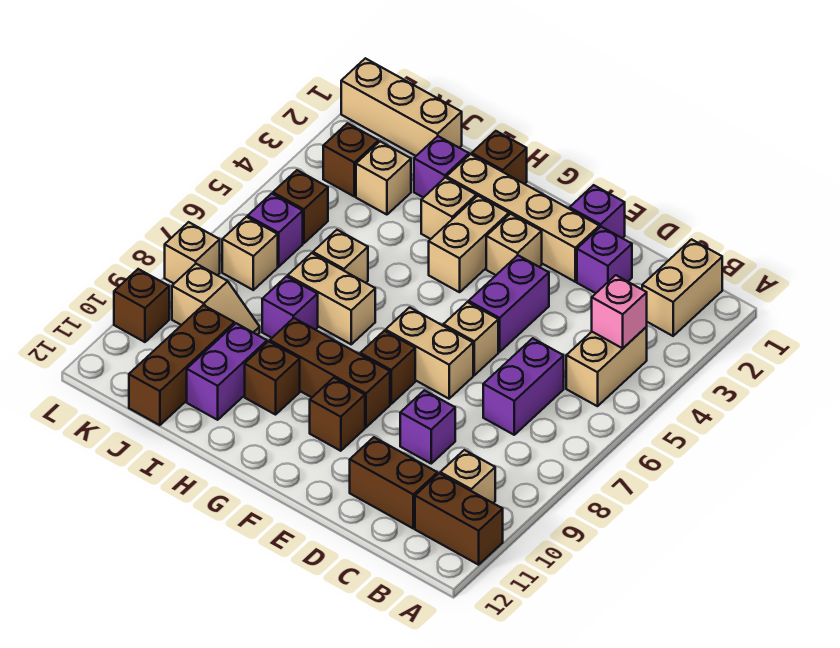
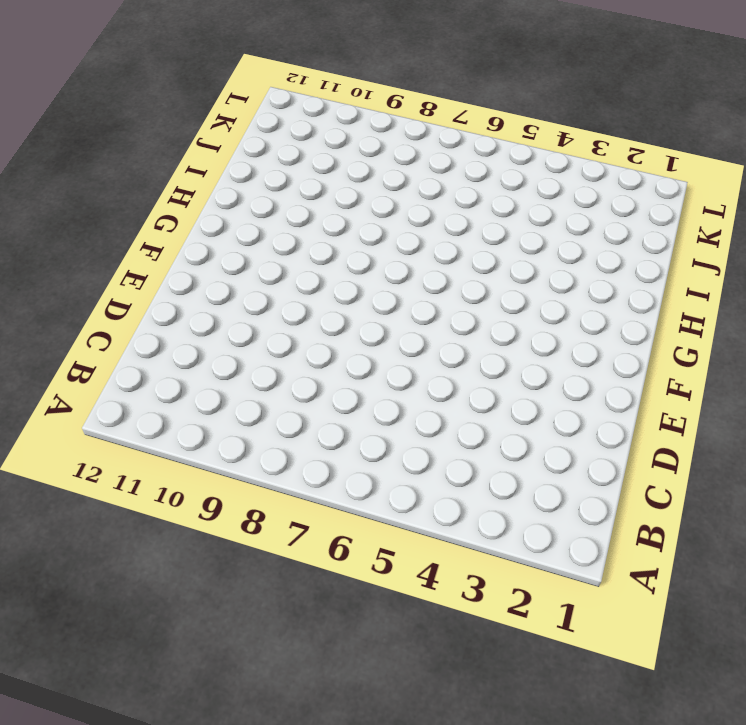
none -> brown 1x2 brick [415,473,503,565]
none -> tan 1x2 brick [642,239,722,336]
none -> tan 1x2 brick [566,327,647,406]
none -> tan 1x1 brick [440,450,495,503]

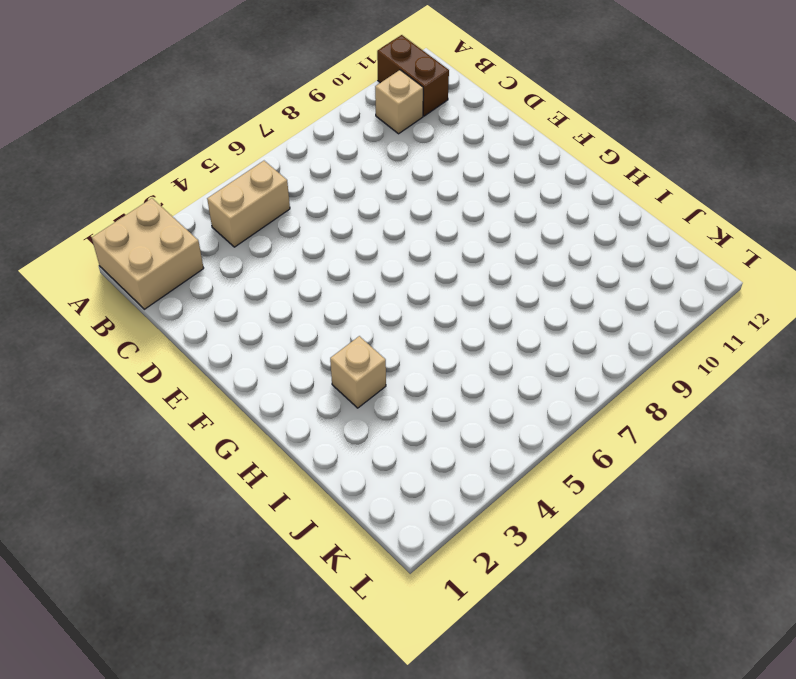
tan 2x2 brick [92,198,204,309] -> tan 1x2 brick [642,239,722,336]
none -> purple 1x2 brick [483,338,564,435]
none -> brown 1x2 brick [350,437,437,528]
none -> purple 1x1 brick [577,227,632,293]
none -> purple 1x1 brick [400,390,455,463]

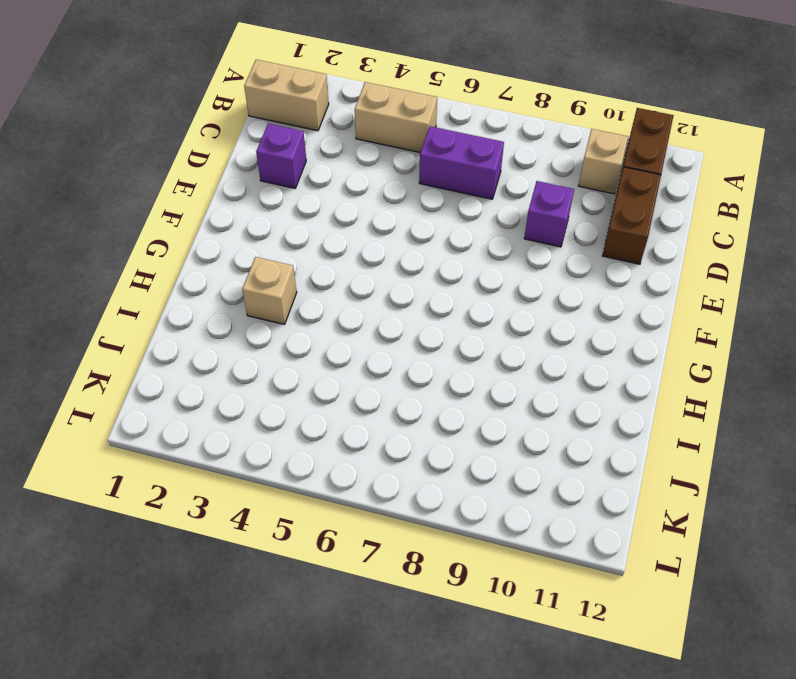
none -> purple 1x1 brick [570,185,625,238]
none -> tan 1x4 brick [446,154,599,282]
none -> purple 1x2 brick [469,255,549,352]
none -> tan 1x1 brick [443,302,498,375]

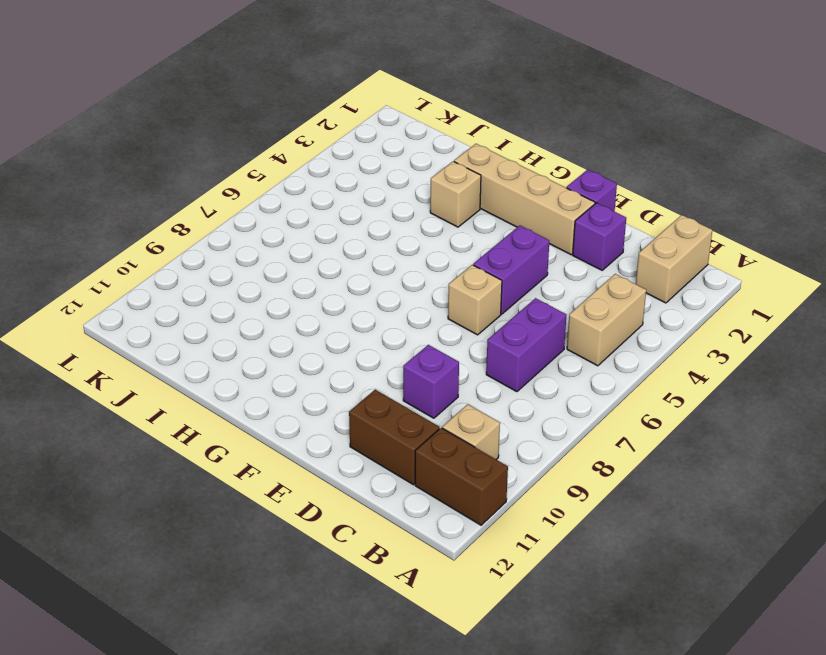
none -> tan 1x2 brick [386,307,473,399]
none -> tan 1x1 brick [486,214,542,275]
none -> brown 1x1 brick [360,331,415,404]
none -> brown 1x3 brick [270,318,390,427]

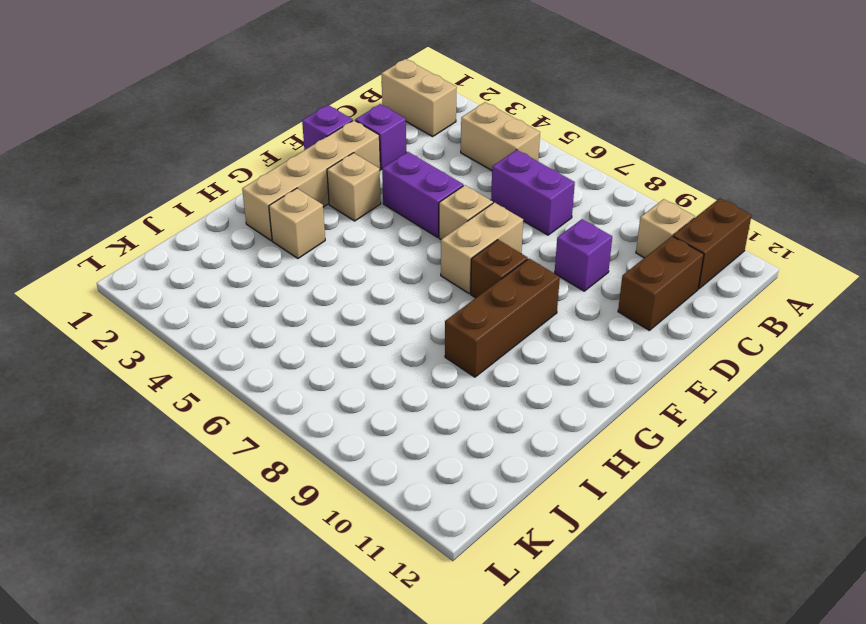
none -> brown 1x1 brick [310,378,365,451]
none -> tan 1x2 brick [429,196,509,292]
none -> brown 1x1 brick [472,131,527,184]
none -> tan 1x2 brick [288,253,375,344]

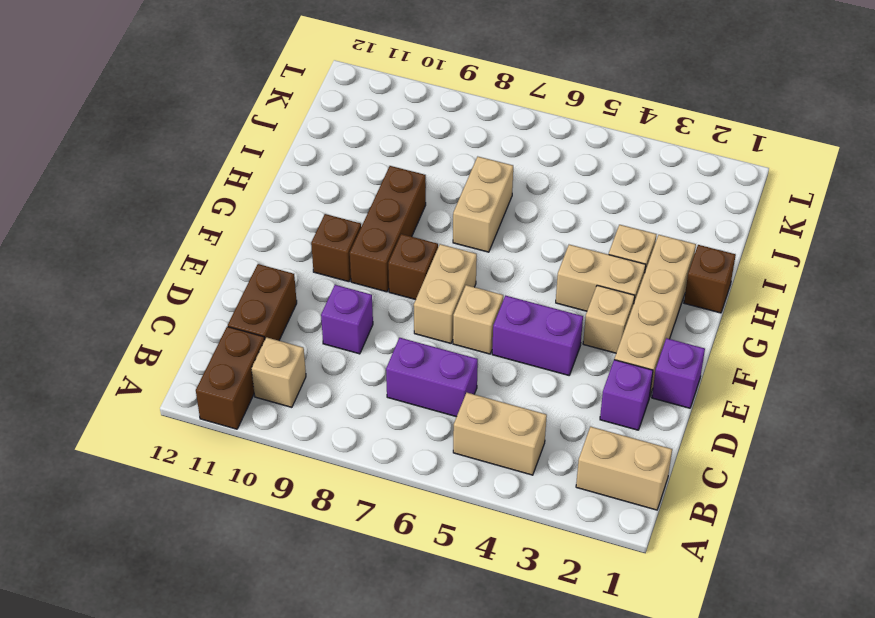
none -> brown 1x1 brick [245,341,300,415]
none -> purple 1x1 brick [414,136,469,198]
none -> tan 1x1 brick [313,230,368,283]
none -> purple 1x1 brick [262,277,318,338]

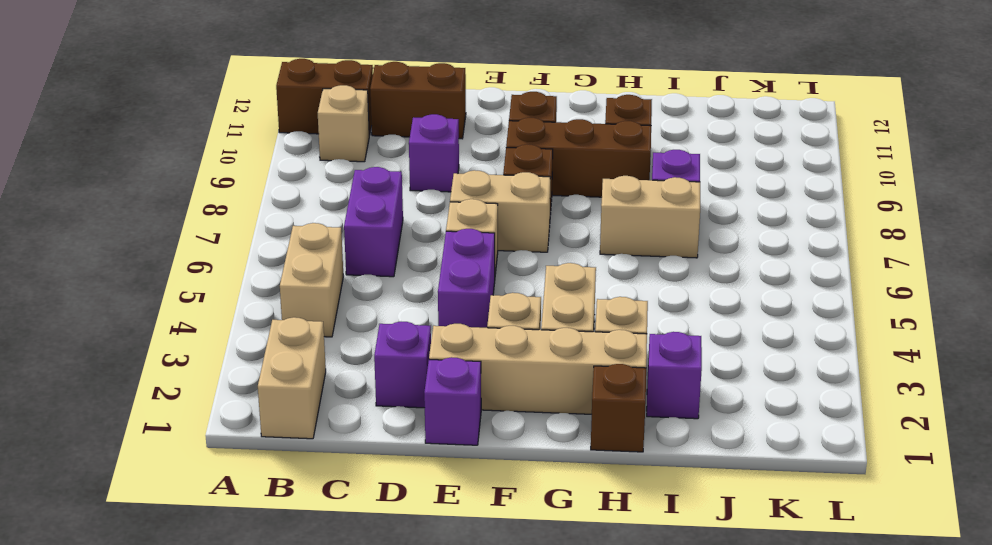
none -> tan 1x1 brick [313,230,368,283]
none -> purple 1x2 brick [187,323,267,420]
none -> tan 1x3 brick [341,58,462,156]
none -> tan 1x1 brick [356,141,411,215]

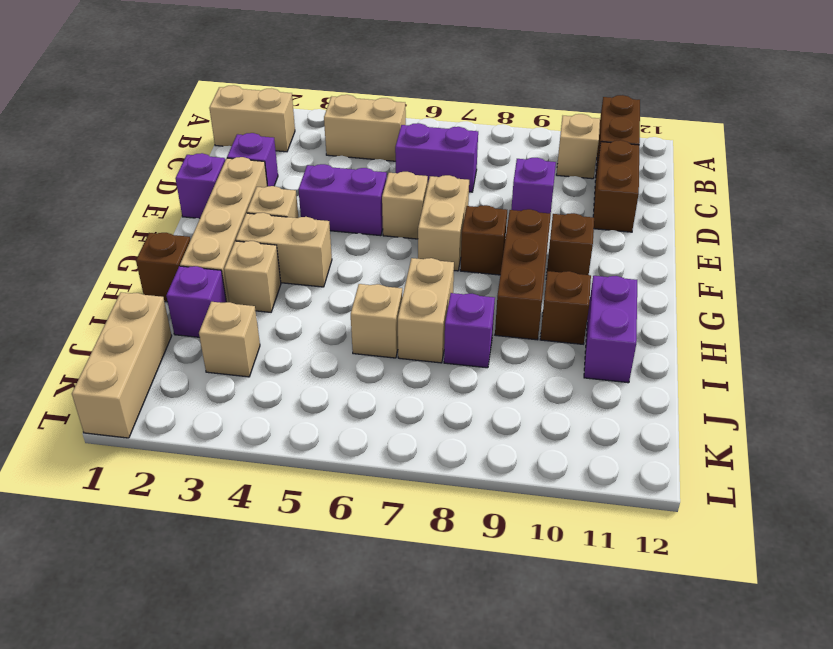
purple 1x2 brick [584,276,637,383] -> purple 1x2 brick turned to [187,323,267,420]
none -> tan 1x2 slope [172,264,260,335]
none -> brown 1x3 brick [129,305,234,425]
none -> brown 1x1 brick [323,123,378,196]
none -> brown 1x1 brick [273,170,328,243]

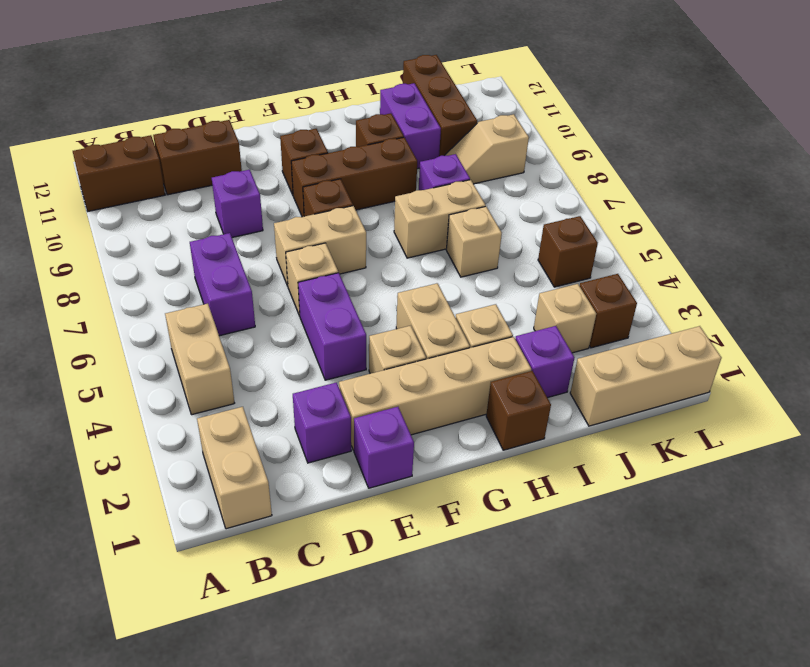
none -> tan 1x1 brick [440,450,495,503]
none -> purple 1x1 brick [248,194,303,267]
none -> tan 1x1 brick [222,217,278,290]
none -> tan 1x1 brick [165,222,220,283]

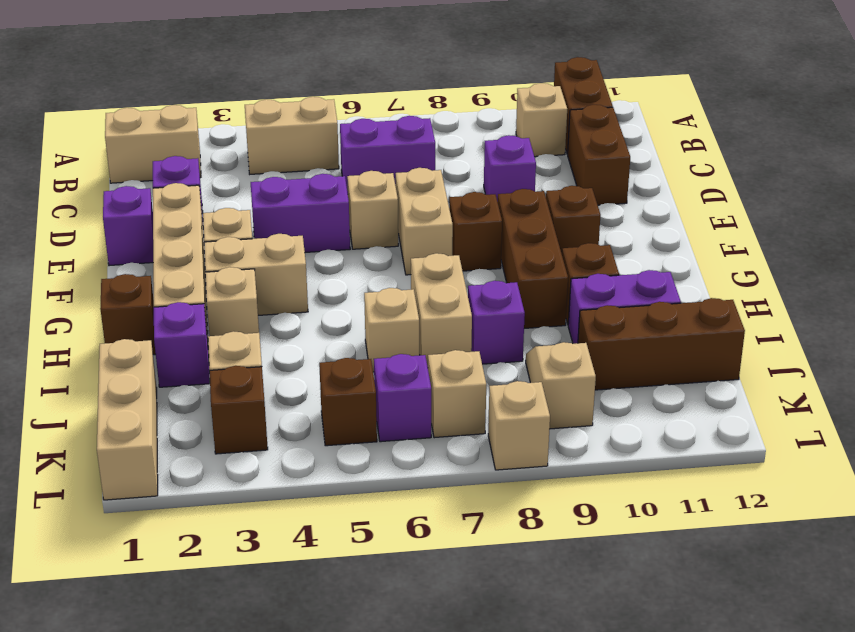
none -> brown 1x1 brick [114,269,169,342]
none -> pink 1x1 brick [592,275,647,348]

